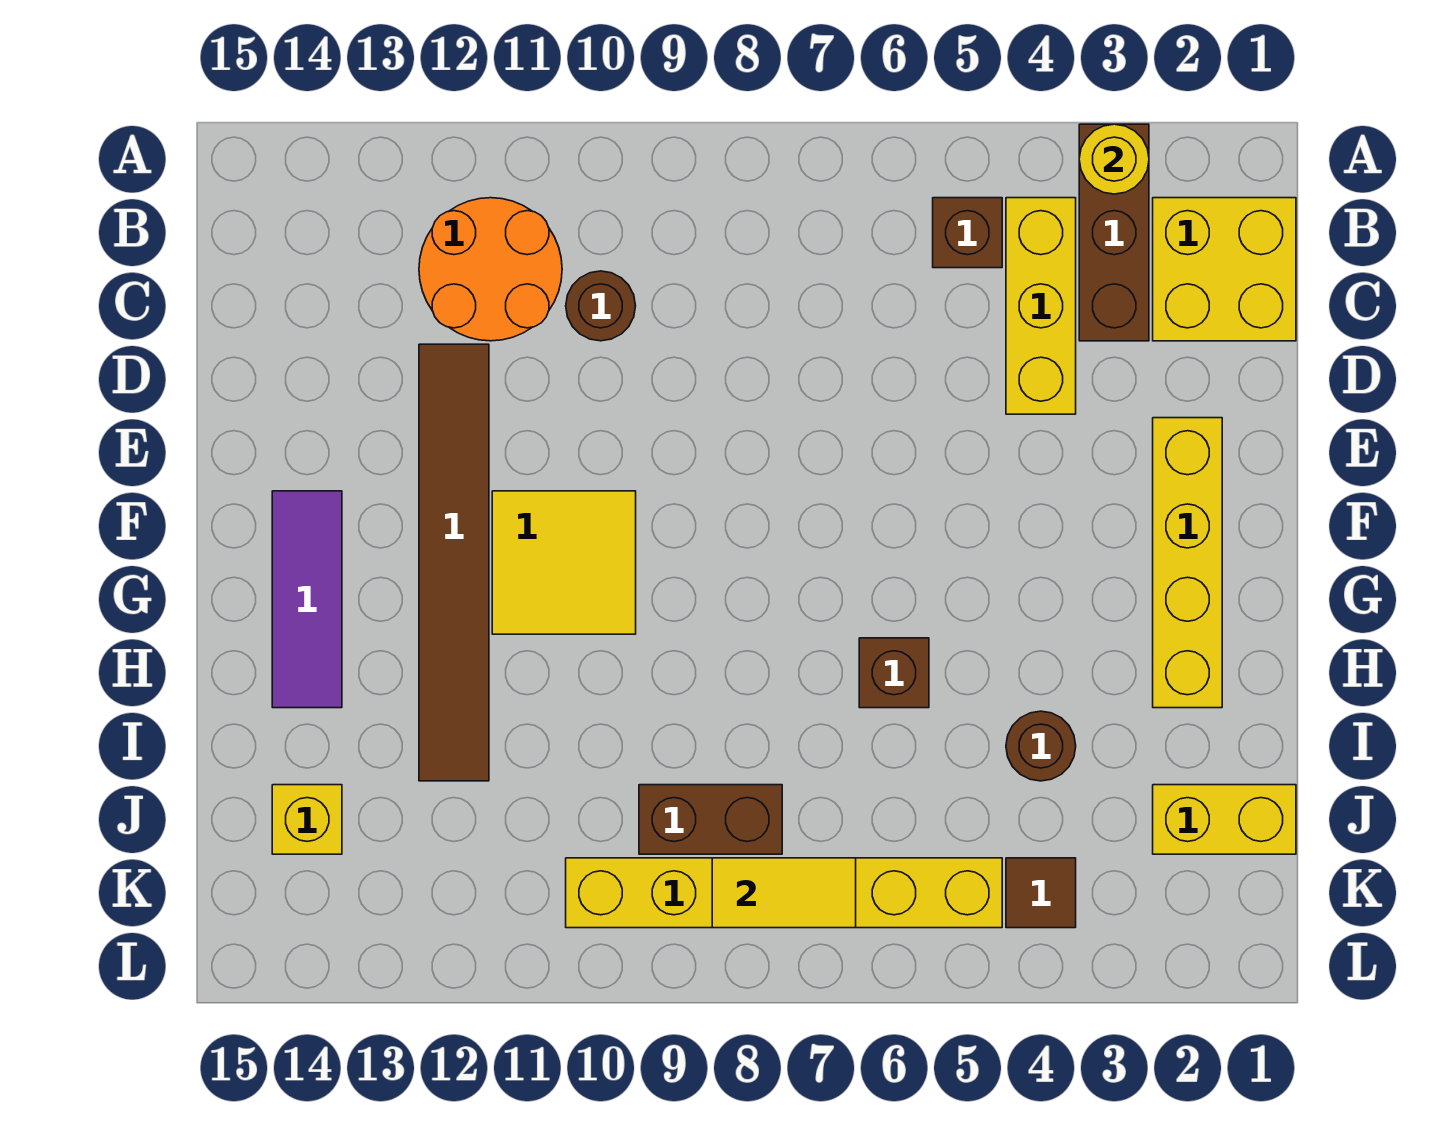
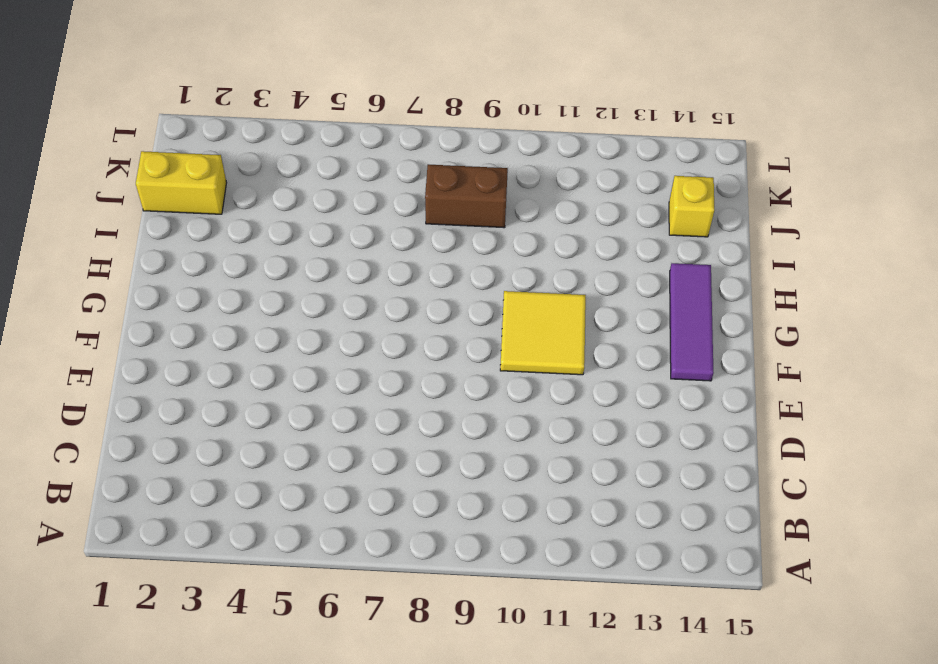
none -> brown 1x3 brick [1079,124,1149,341]
none -> yellow 2x2 brick [1153,198,1296,341]
none -> yellow 1x3 brick [1006,198,1076,414]

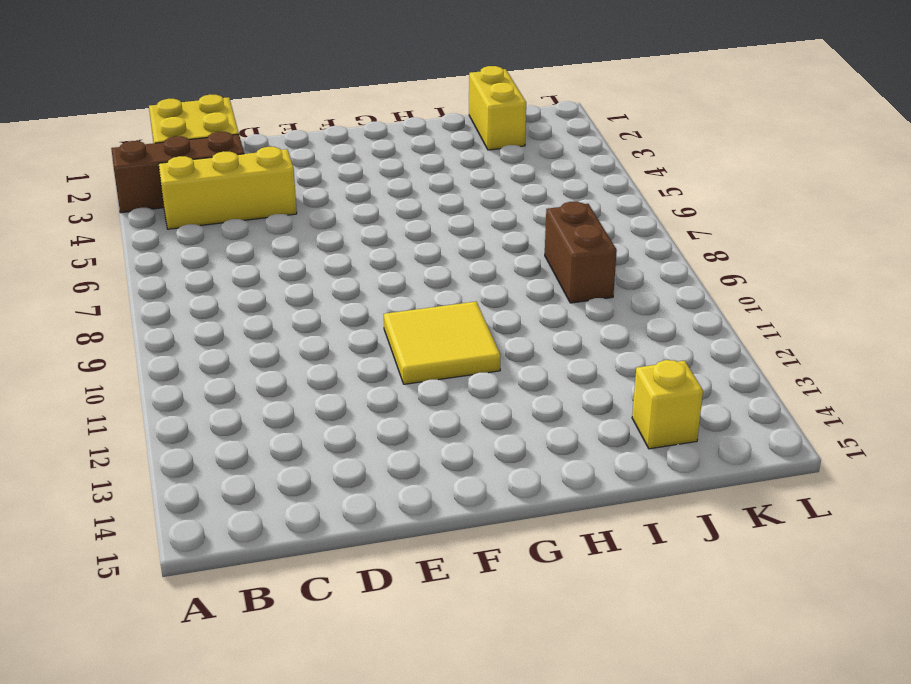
none -> brown 1x1 brick [933,198,1002,268]
none -> orange 2x2 round brick [419,198,562,341]
none -> brown 1x1 round brick [566,271,636,341]

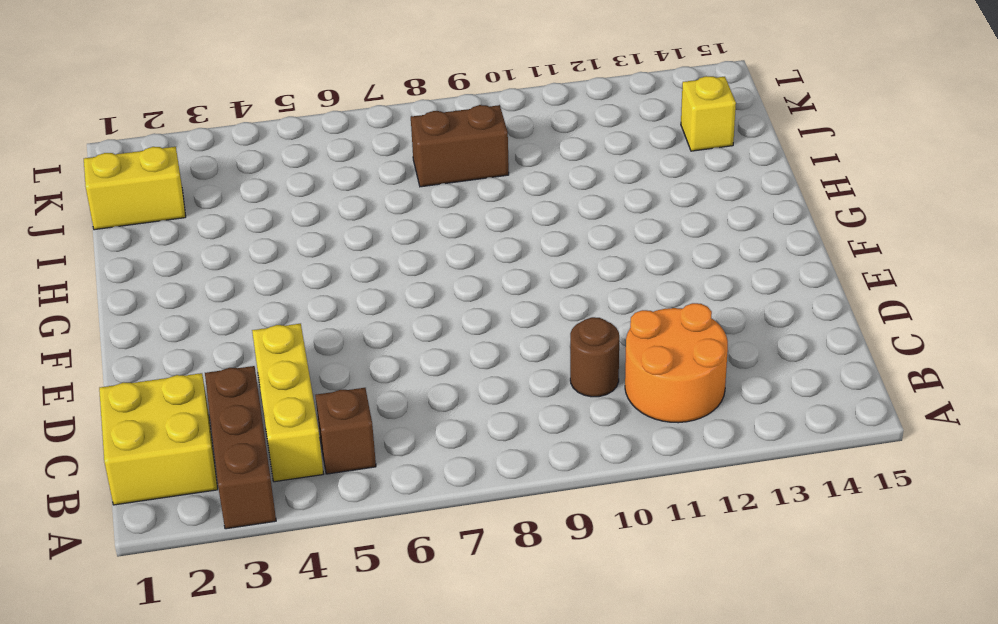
none -> brown 1x6 tile [419,344,489,781]
none -> yellow 1x4 brick [1153,418,1222,708]
none -> yellow 2x2 tile [492,491,636,634]

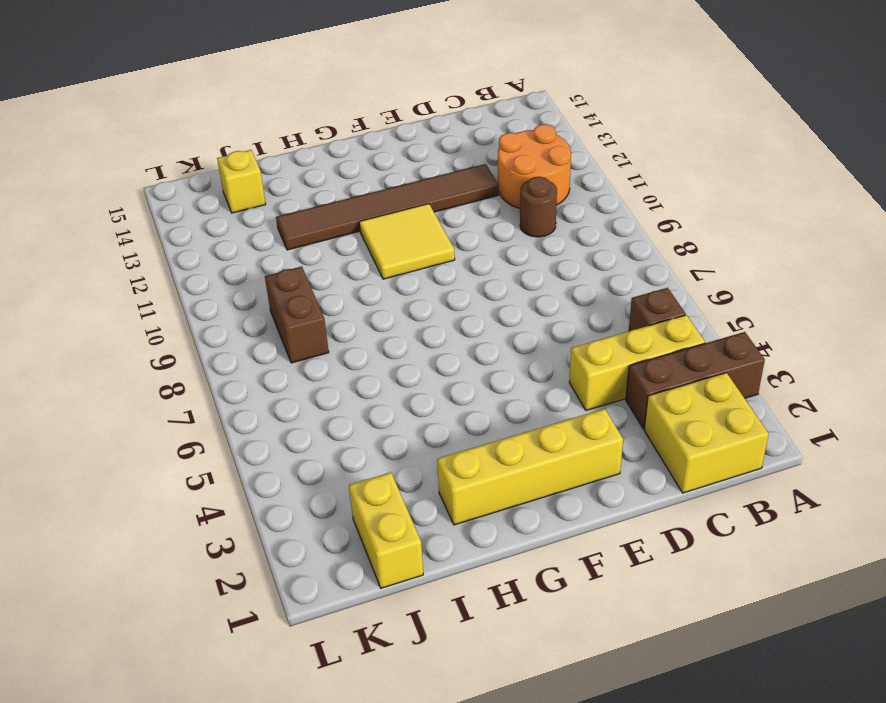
none -> purple 1x3 tile [272,491,342,708]
none -> brown 1x1 brick [859,638,929,708]
none -> brown 1x1 round brick [1006,711,1076,781]

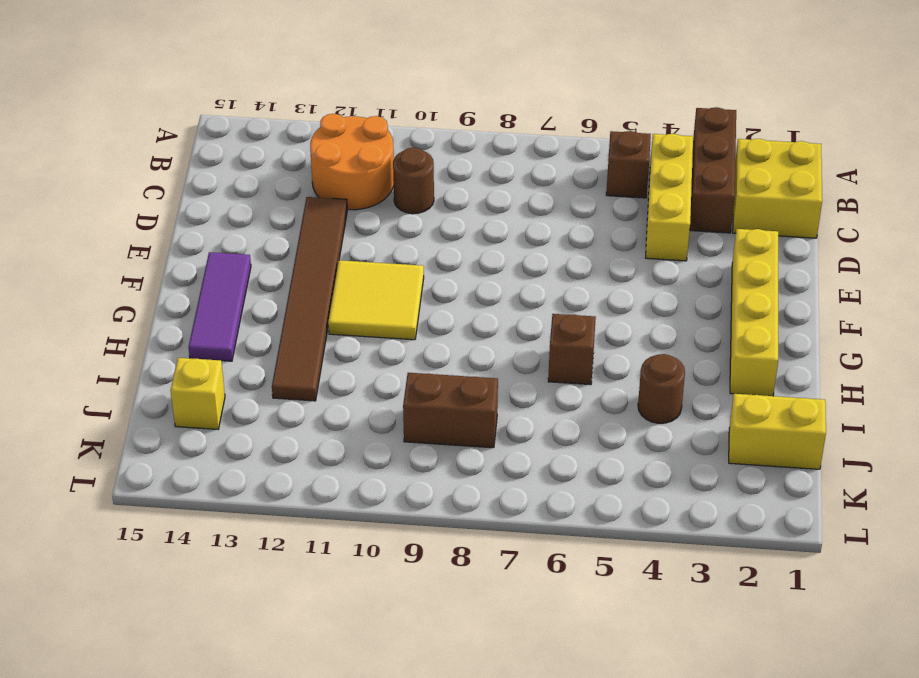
none -> brown 1x1 tile [1006,858,1076,928]
none -> yellow 1x6 brick [566,858,1002,928]
none -> yellow 1x1 round brick [1079,124,1149,194]

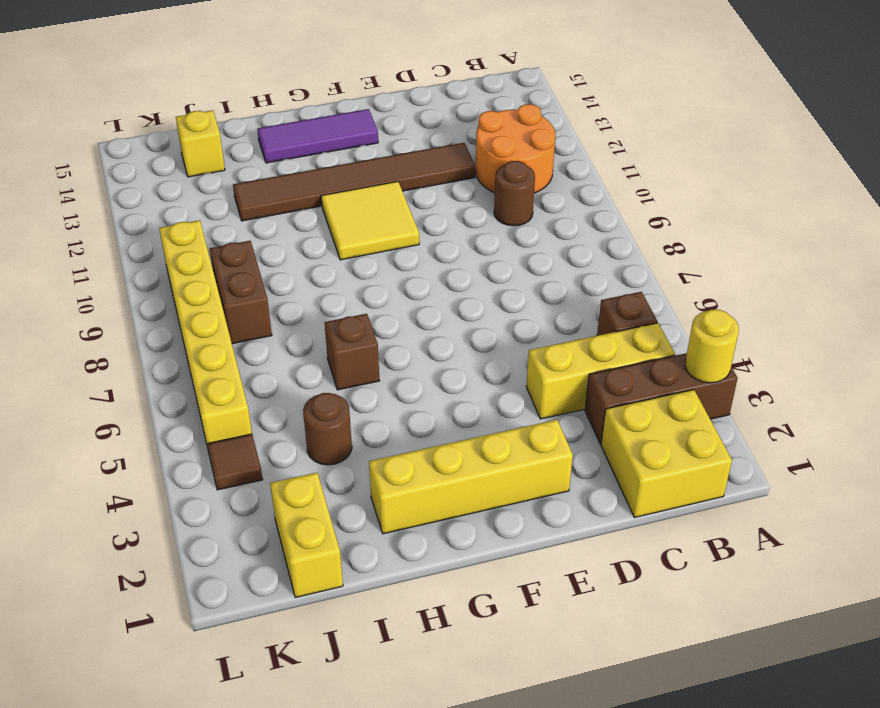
none -> yellow 1x2 tile [712,858,856,928]

